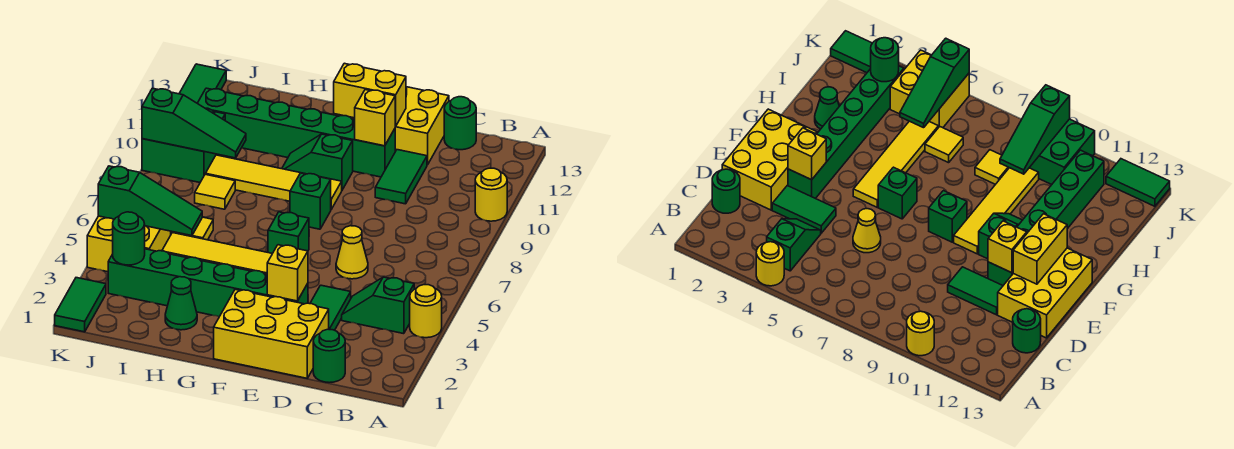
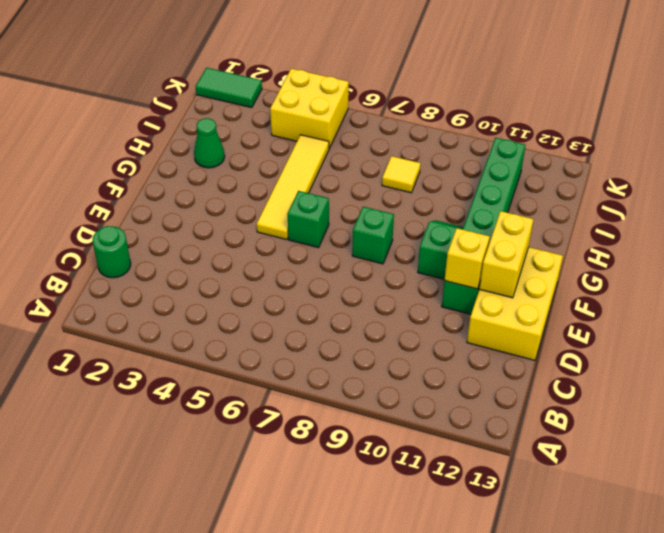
none -> yellow 1x1 round brick [410,285,442,338]
none -> yellow 1x1 round brick [475,168,507,221]
none -> green 1x2 slope [342,277,414,334]
none -> green 1x1 round brick [444,97,476,150]

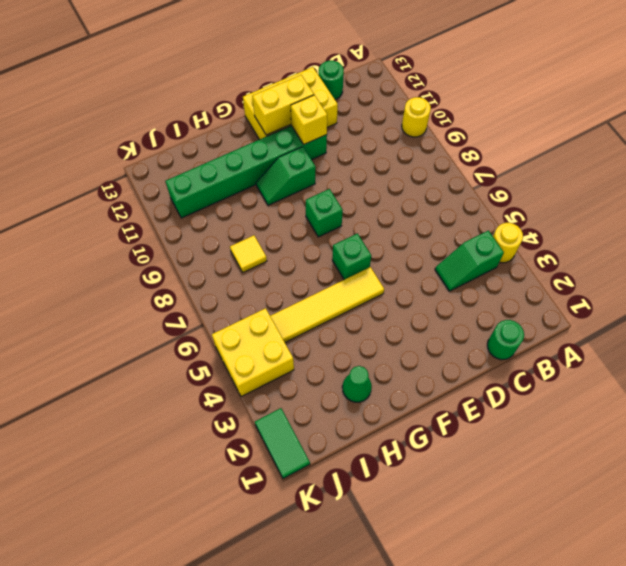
none -> yellow 2x3 brick [214,289,329,378]
none -> green 1x2 tile [310,285,351,330]
none -> yellow 1x1 cone [336,226,368,279]
none -> green 1x2 tile [375,150,427,204]

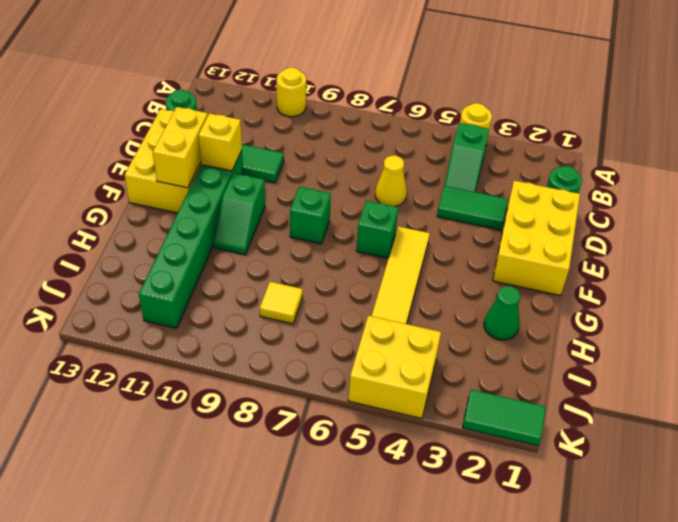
none -> green 1x6 brick [108,249,308,317]
none -> yellow 1x4 tile [205,155,342,209]
none -> yellow 1x1 tile [173,217,213,240]
none -> green 2x2 brick [142,108,225,182]

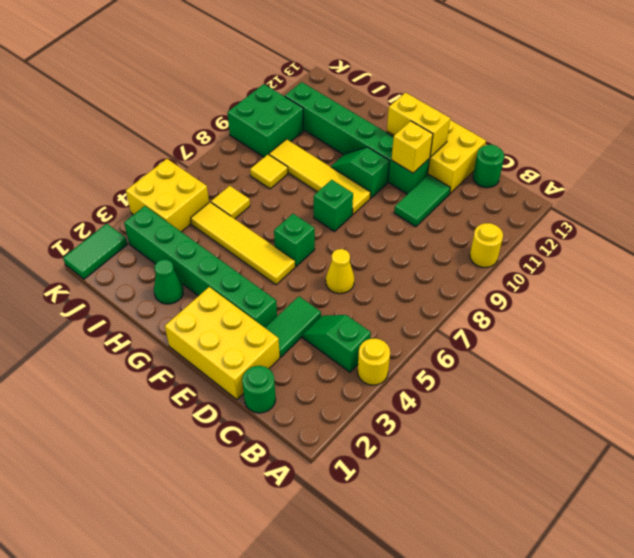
none -> green 1x2 tile [179,64,226,103]
none -> yellow 1x1 brick [267,245,308,301]
none -> green 1x3 slope [98,166,202,236]
none -> green 1x3 slope [142,88,246,158]

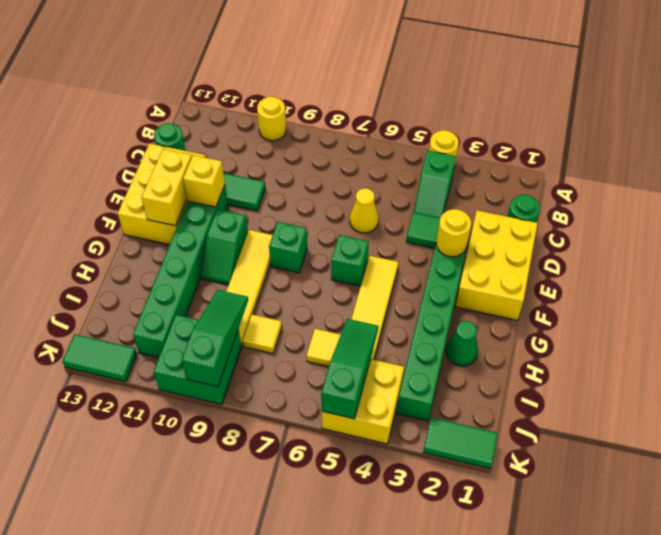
yellow 1x1 round brick [436,209,471,257] -> yellow 1x1 brick [267,245,308,301]
none -> green 1x1 round brick [113,212,145,265]

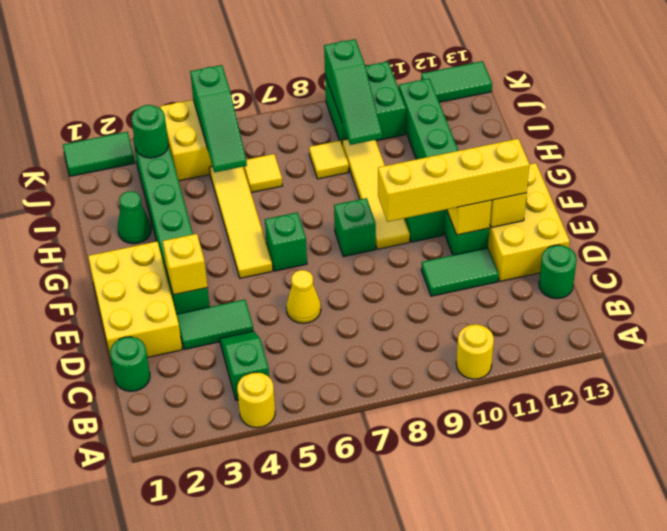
yellow 1x4 brick [378,139,530,222] -> none

